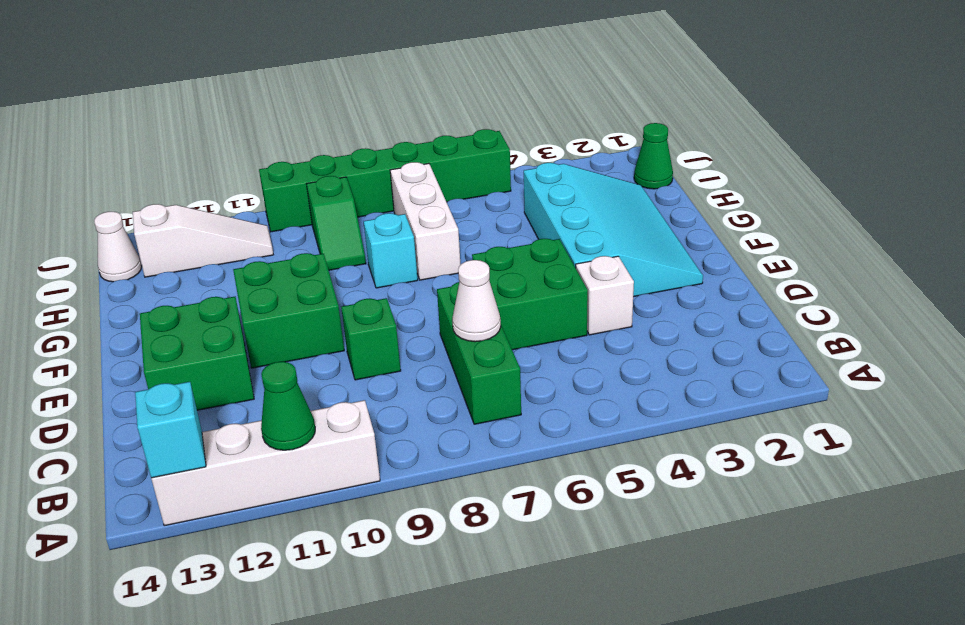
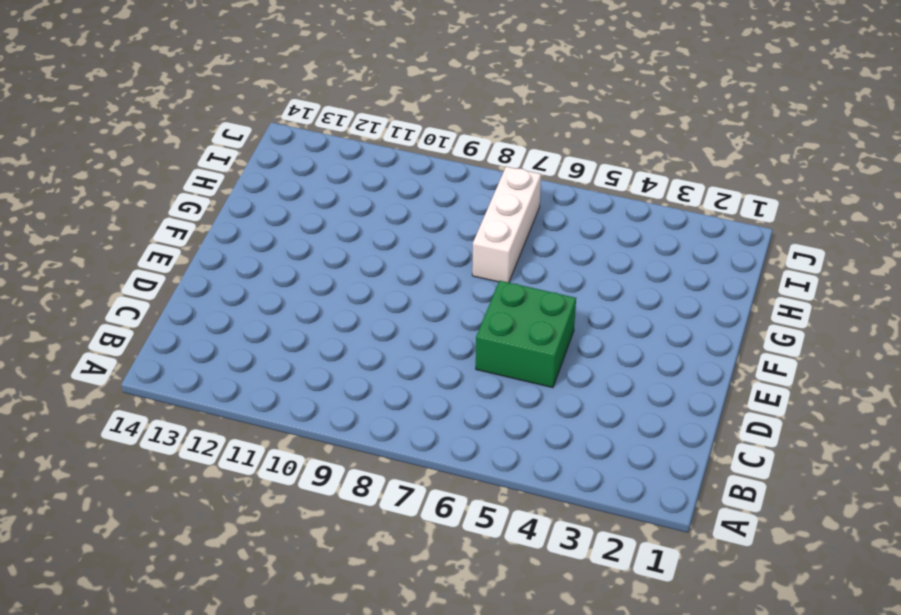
none -> white 1x4 brick [151,400,380,526]
none -> green 1x3 brick [437,282,521,424]
none -> white 1x1 brick [576,256,634,335]

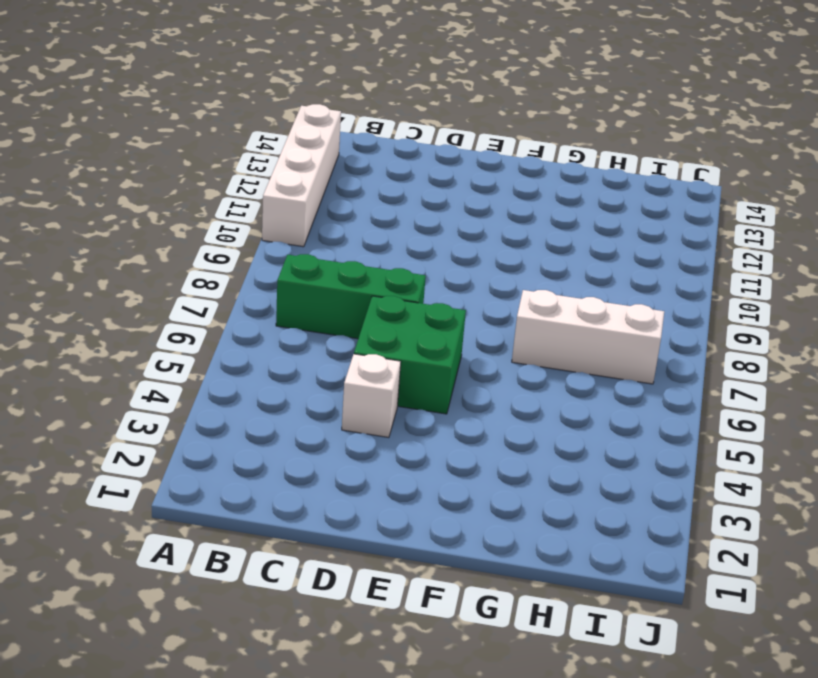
none -> green 1x1 brick [341,298,401,380]
none -> green 2x2 brick [140,297,254,410]
none -> cyan 3x4 slope [524,163,703,297]

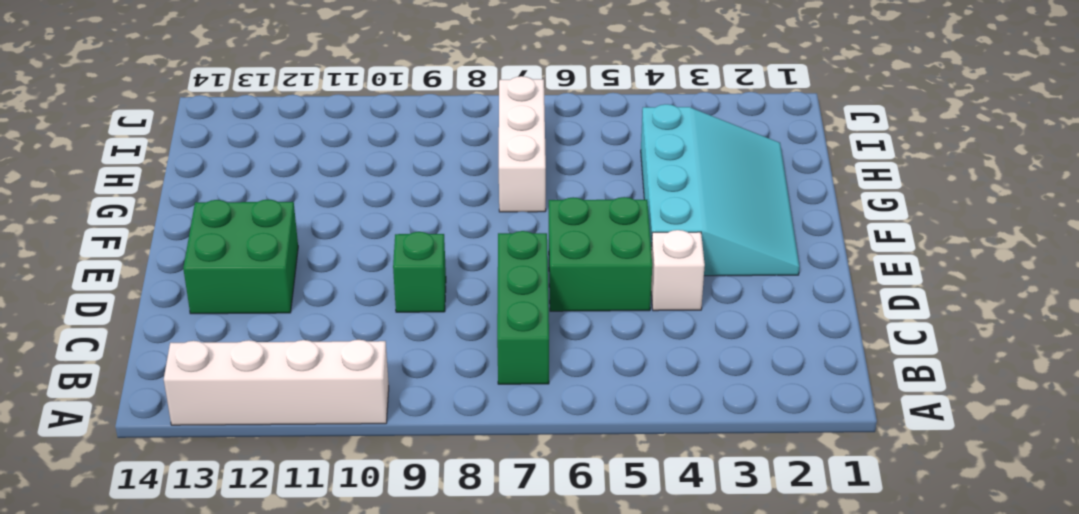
none -> green 2x2 brick [233,253,344,368]
none -> cyan 1x1 brick [363,213,418,288]
none -> green 1x2 slope [307,176,366,270]

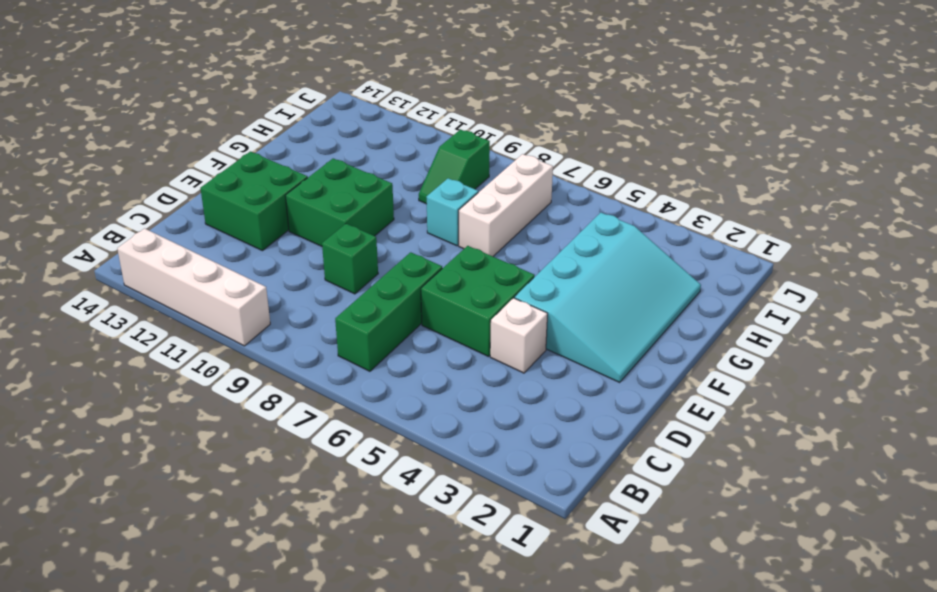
none -> green 1x1 cone [634,123,673,189]
none -> white 1x3 slope [133,204,273,277]
none -> white 1x1 cone [94,212,142,282]

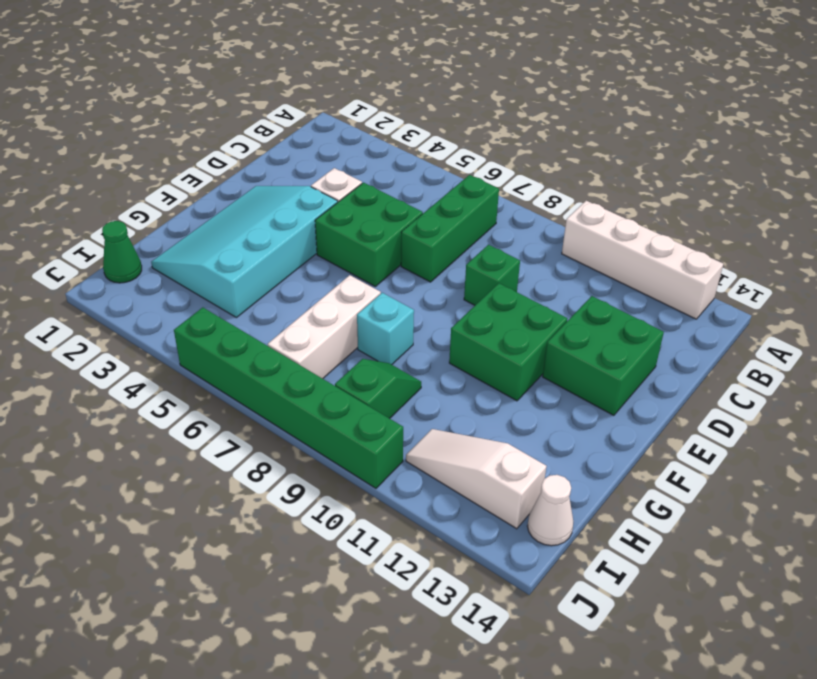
none -> green 1x1 cone [261,362,315,450]
none -> cyan 1x1 brick [135,382,206,478]
none -> white 1x1 cone [452,260,501,342]

